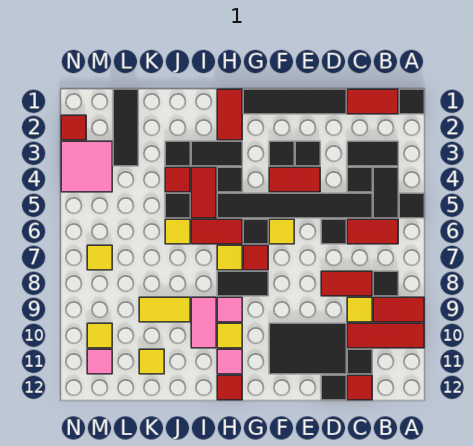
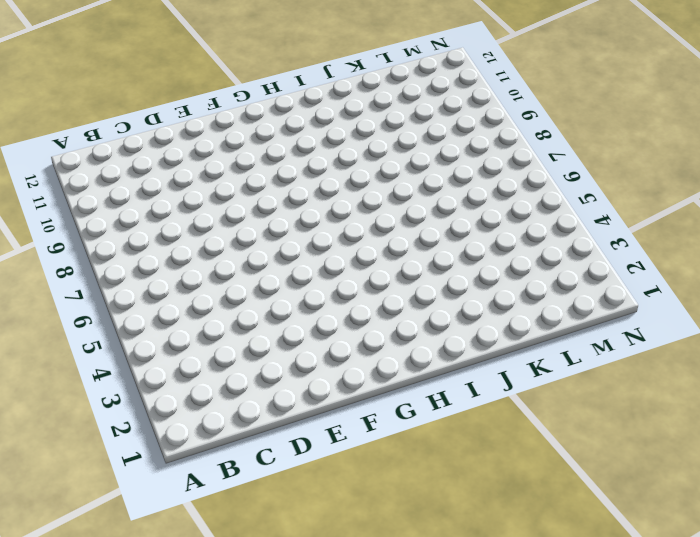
none -> black 1x1 tile [399,89,424,114]
none -> black 1x1 tile [399,193,424,218]
none -> red 1x2 tile [373,297,424,322]
none -> red 1x3 tile [347,323,424,348]

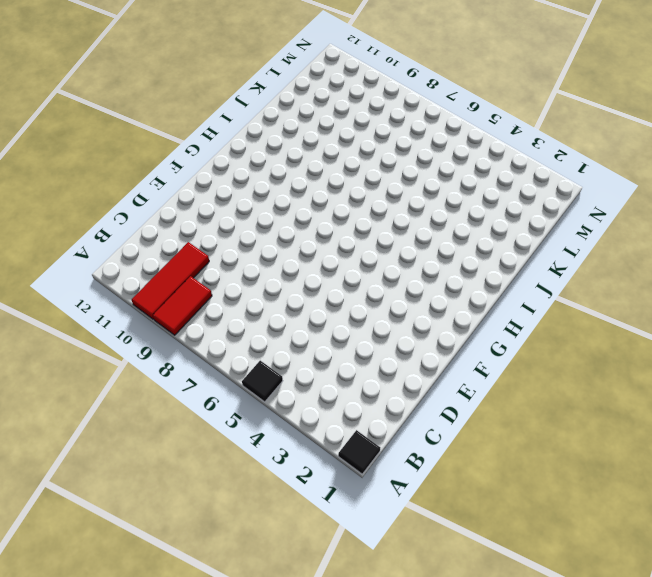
none -> red 1x2 tile [347,89,398,114]
none -> black 1x2 tile [347,141,398,166]
none -> black 1x2 tile [373,167,398,218]
none -> red 1x2 tile [347,219,398,244]

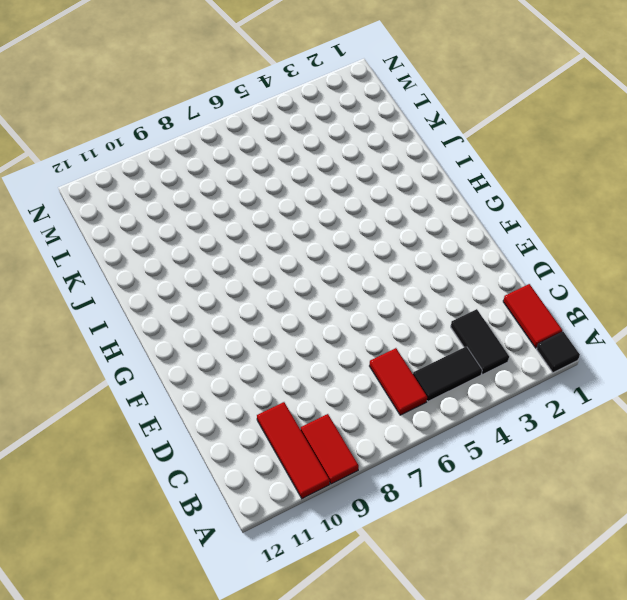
none -> black 1x1 tile [399,193,424,218]
none -> black 1x1 tile [373,271,398,296]
none -> black 1x1 tile [347,167,372,192]
none -> black 1x6 tile [217,193,372,218]

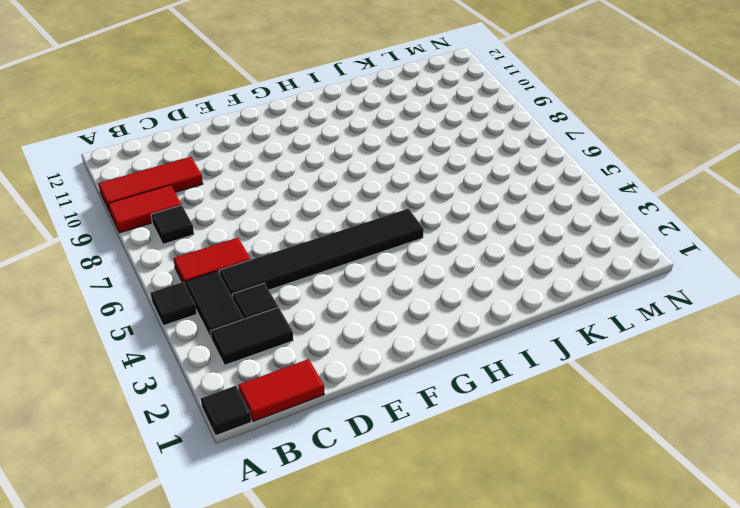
none -> red 1x2 tile [321,271,372,296]
none -> yellow 1x1 tile [347,297,372,322]
none -> black 1x1 tile [347,349,372,374]
none -> red 1x1 tile [347,375,372,400]

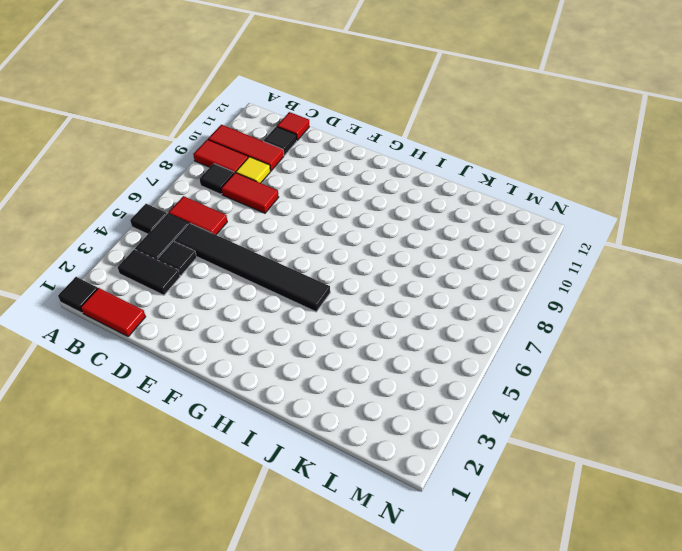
none -> black 1x4 tile [243,89,346,114]
none -> black 1x1 tile [321,219,346,244]
none -> black 2x3 tile [269,323,346,374]
none -> black 1x1 tile [321,375,346,400]

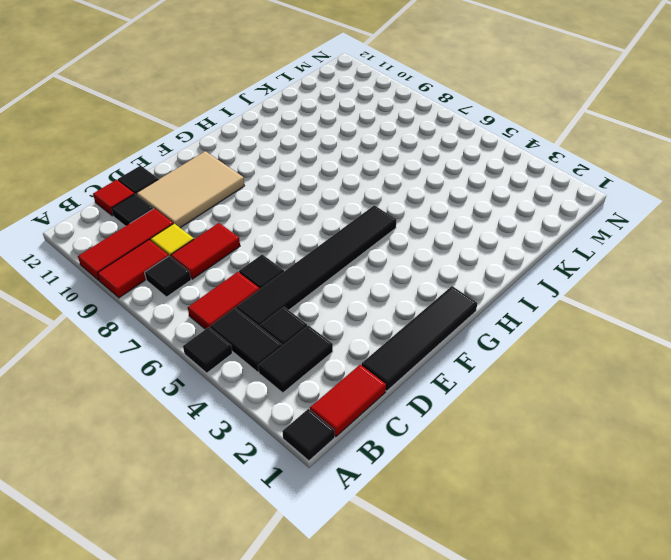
tan 2x3 tile [136,151,244,228] -> black 2x3 tile [269,323,346,374]
none -> black 1x1 tile [295,141,320,166]
none -> red 1x2 tile [269,167,320,192]
none -> black 1x1 tile [269,141,294,166]
none -> yellow 1x1 tile [269,219,294,244]

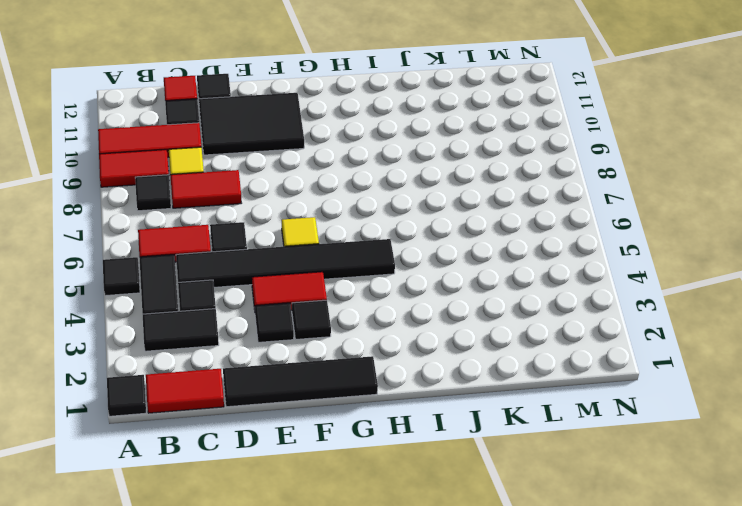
none -> black 1x1 tile [243,219,268,244]
none -> red 1x1 tile [243,245,268,270]
none -> black 1x2 tile [217,271,268,296]
none -> red 1x2 tile [217,89,242,140]

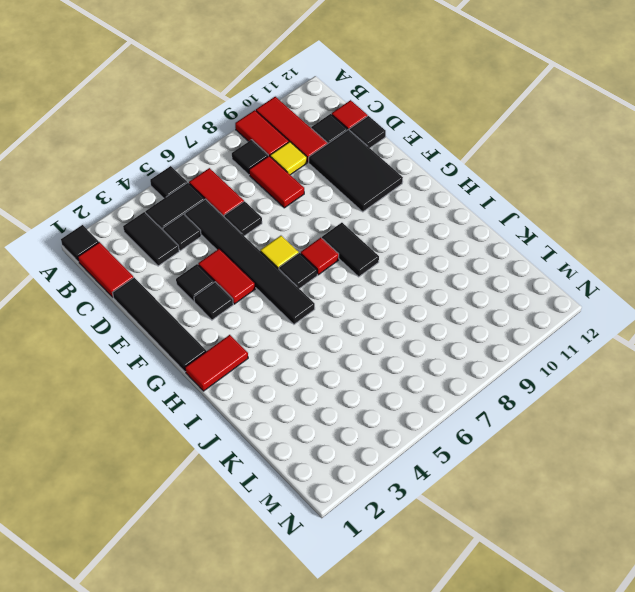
none -> black 1x2 tile [191,141,242,166]
none -> black 1x1 tile [217,167,242,192]
none -> red 1x2 tile [191,219,242,244]
none -> yellow 1x1 tile [217,245,242,270]

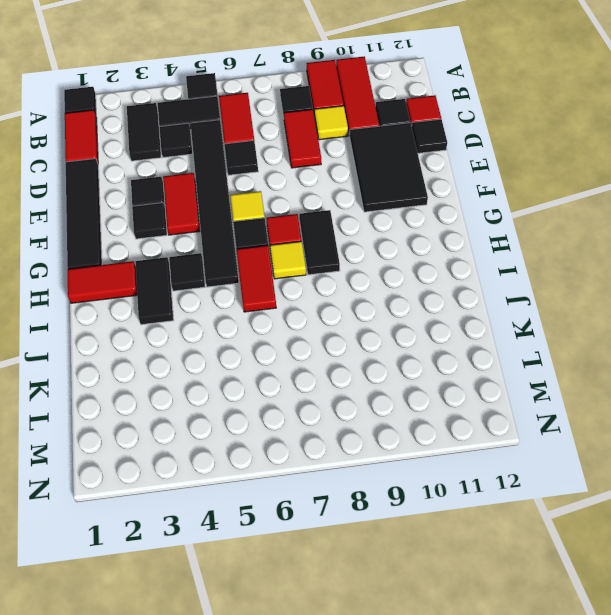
none -> pink 1x1 tile [217,297,242,322]
none -> yellow 1x1 tile [217,323,242,348]
none -> pink 1x1 tile [217,349,242,374]
none -> red 1x1 tile [217,375,242,400]

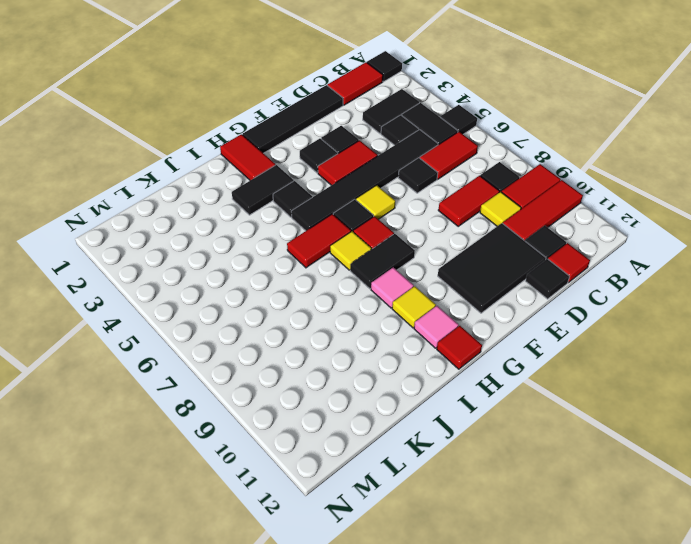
none -> red 1x2 tile [191,167,216,218]
none -> pink 1x2 tile [191,297,216,348]
none -> black 1x1 tile [165,141,190,166]
none -> red 1x1 tile [165,167,190,192]

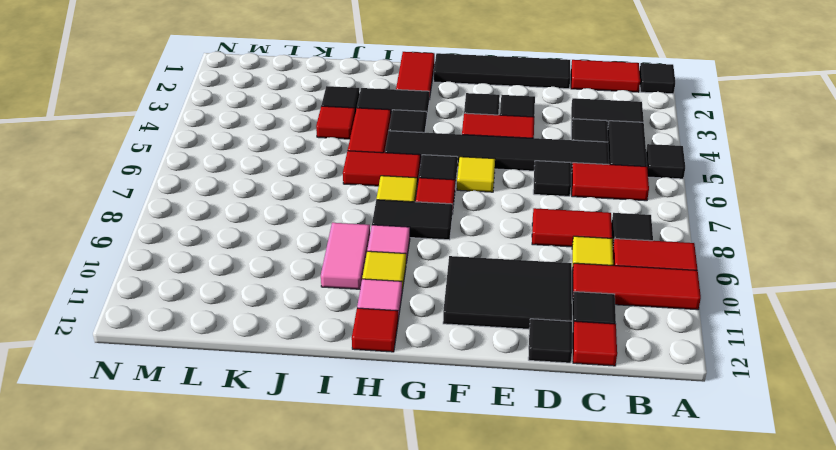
none -> black 1x1 tile [165,193,190,218]
none -> yellow 1x1 tile [165,219,190,244]
none -> yellow 1x2 tile [139,297,190,322]
none -> yellow 1x1 tile [139,349,164,374]

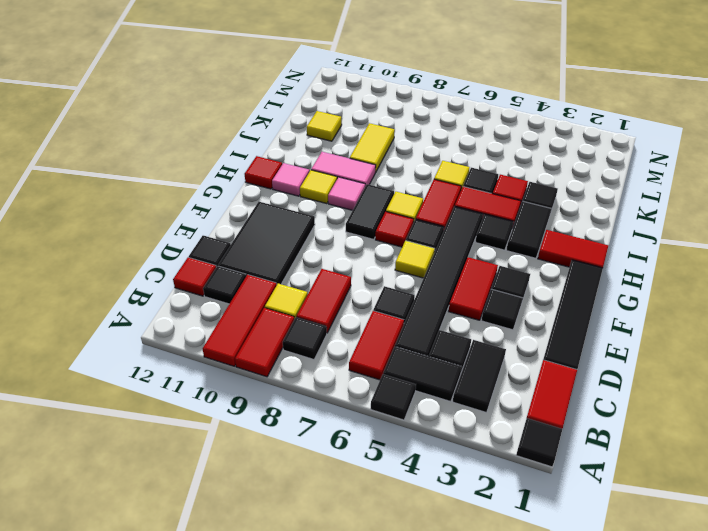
none -> black 1x3 tile [113,89,138,166]
none -> pink 2x2 tile [61,141,112,192]
none -> yellow 1x1 tile [87,245,112,270]
none -> yellow 1x1 tile [87,323,112,348]

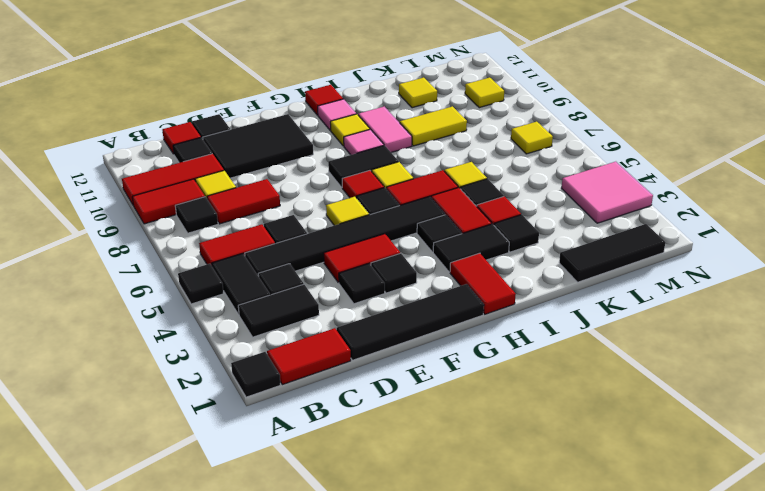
black 1x3 tile [559,224,666,282] -> black 1x3 tile turned to [113,89,138,166]
none -> pink 1x1 tile [87,349,112,374]
none -> red 1x1 tile [61,115,86,140]

